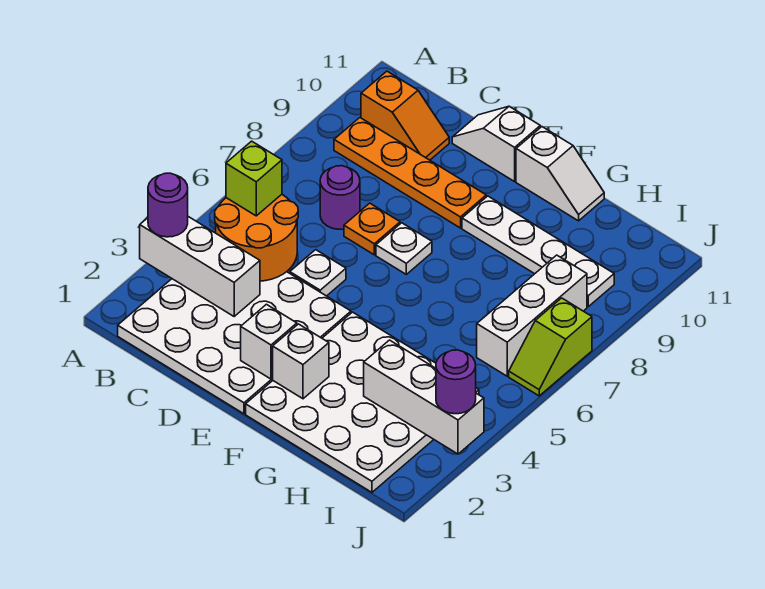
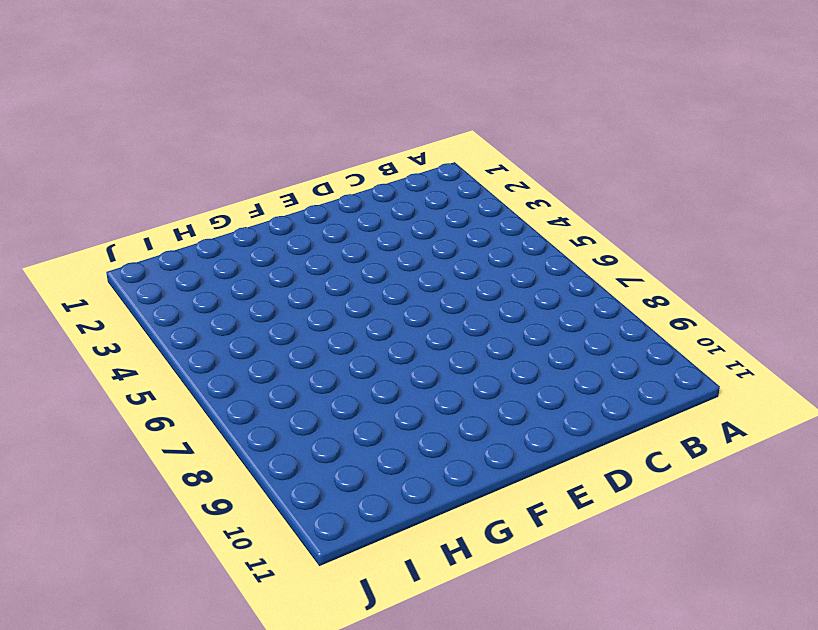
none -> white 4x4 plate [118,272,351,414]
none -> orange 1x4 plate [334,118,486,228]
none -> orange 1x2 slope [361,71,449,160]

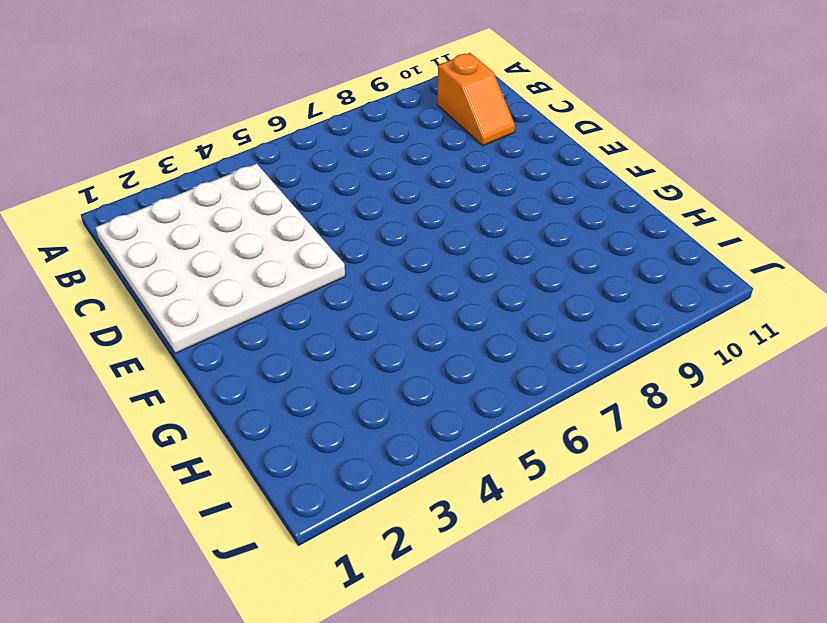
none -> orange 1x4 plate [334,118,486,228]
none -> purple 1x1 round brick [320,166,360,229]
none -> white 1x1 plate [290,250,346,296]

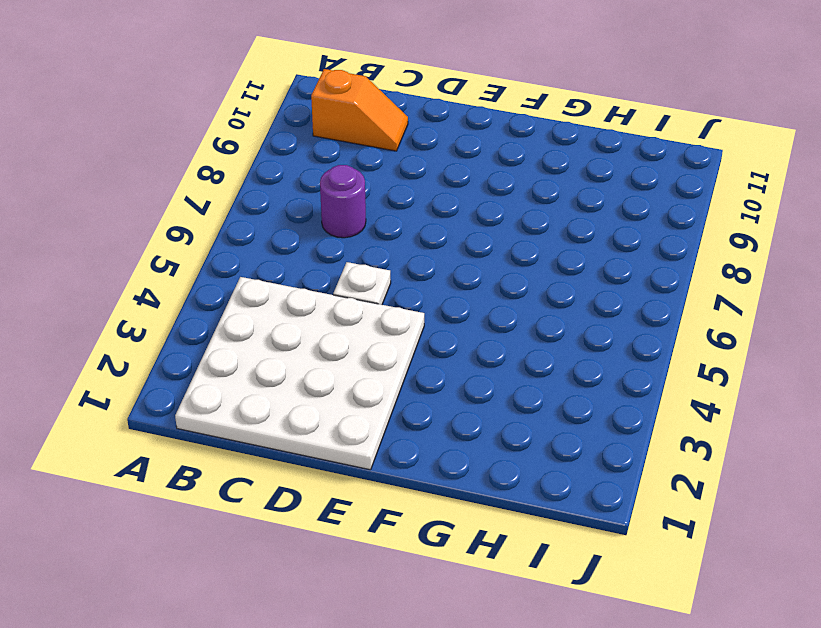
none -> orange 1x4 plate [334,118,486,228]
none -> orange 1x1 plate [344,203,400,255]
none -> white 1x2 slope [452,106,540,182]

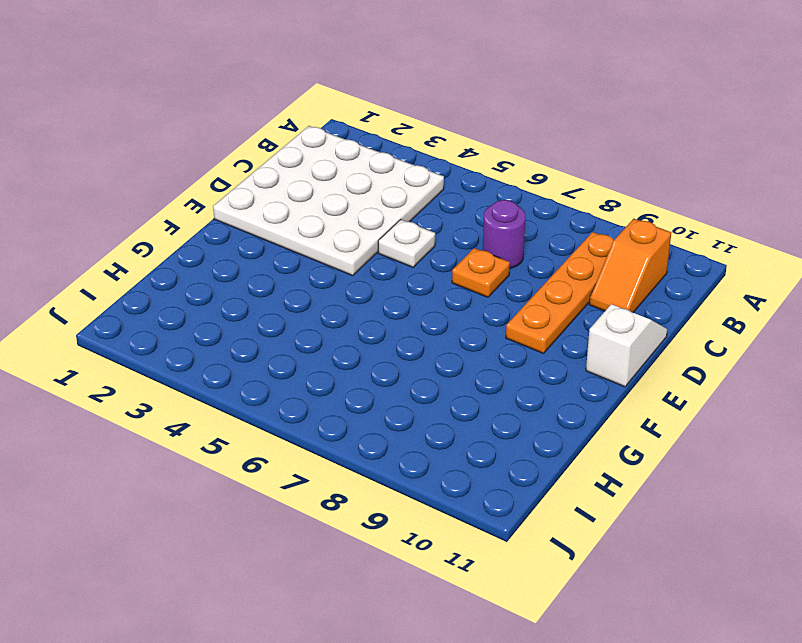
none -> white 1x1 plate [376,223,432,274]
none -> white 4x4 plate [246,312,479,492]
none -> white 1x4 plate [462,196,614,307]

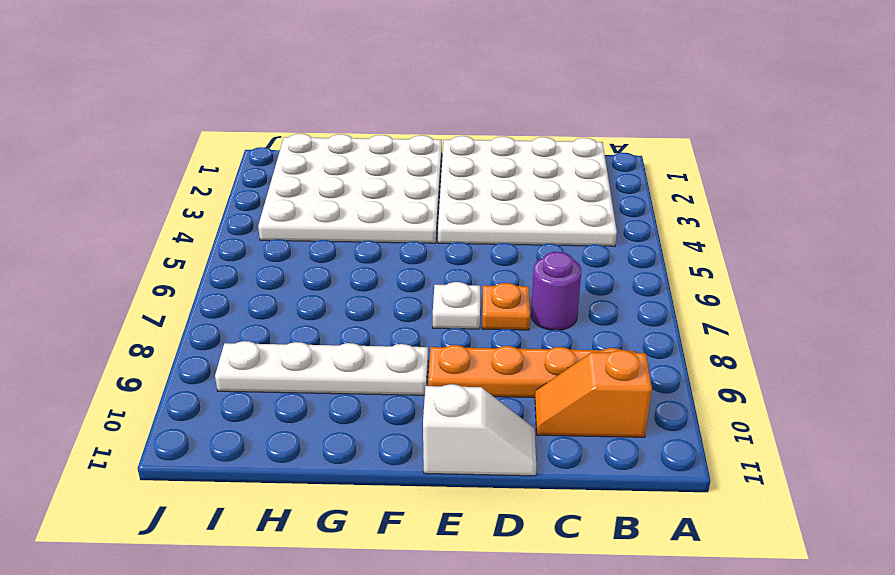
none -> white 1x1 plate [290,250,346,296]
none -> white 1x2 slope [516,127,604,221]
none -> white 1x3 brick [477,255,587,376]

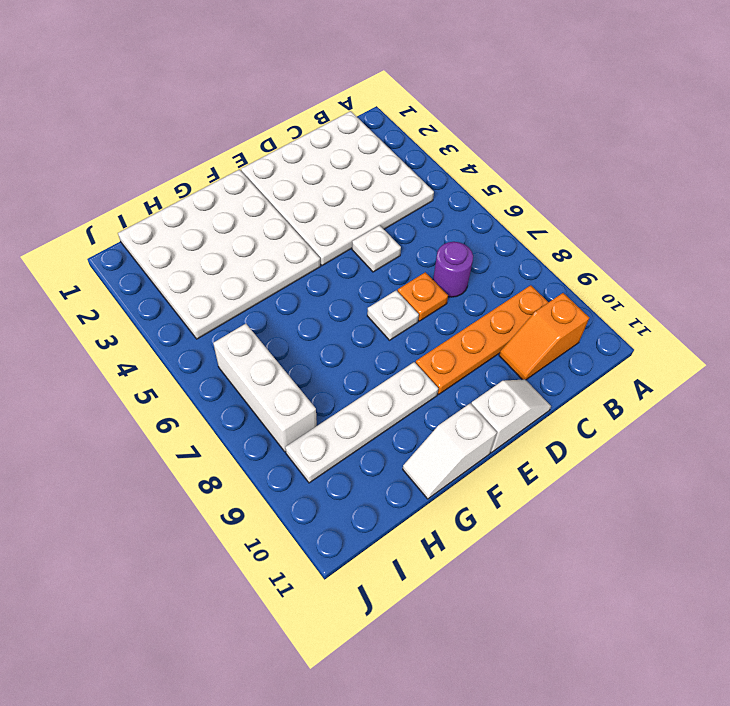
none -> lime 1x2 slope [509,298,592,396]
none -> white 1x3 brick [140,217,260,316]
none -> orange 2x2 round brick [215,195,298,281]

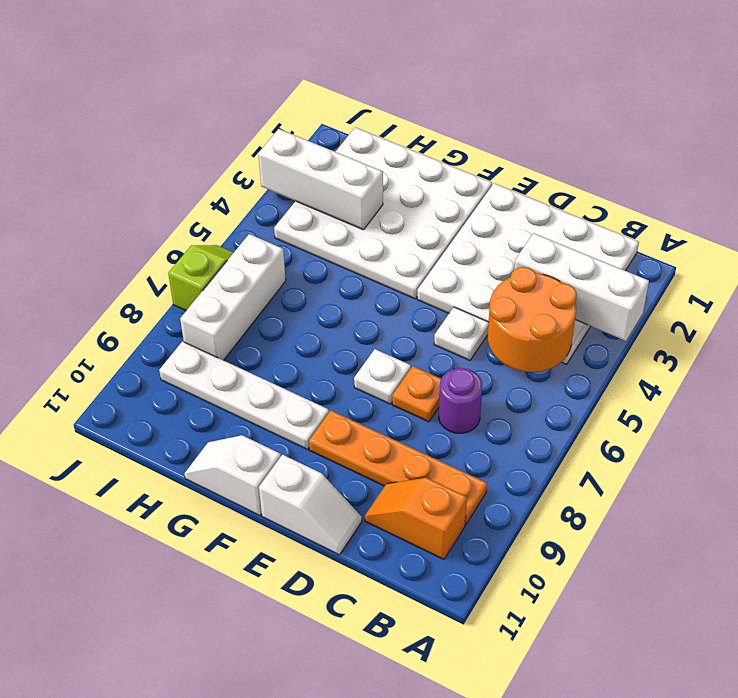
none -> white 1x1 brick [241,304,297,379]
none -> white 1x1 brick [273,324,329,399]
none -> purple 1x1 round brick [148,173,188,237]

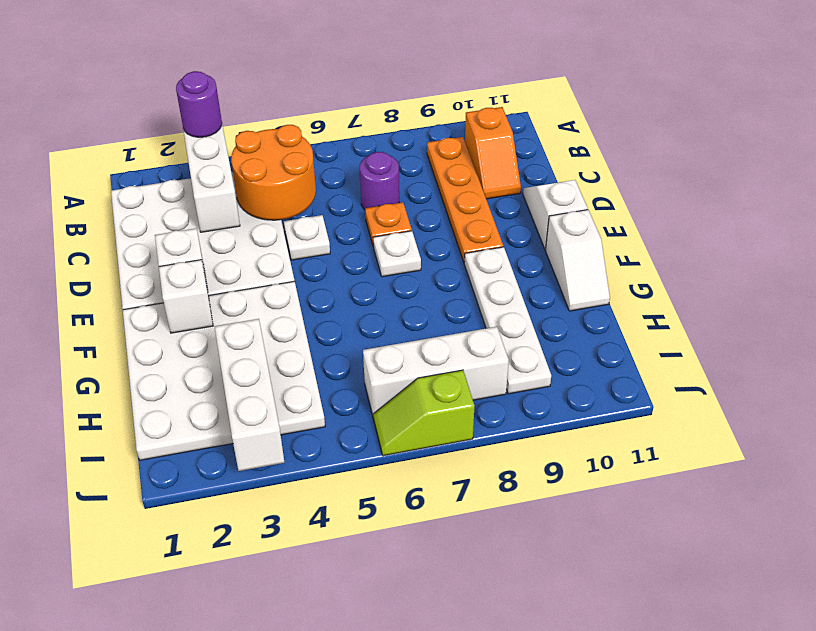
none -> lime 1x1 brick [226,141,282,216]
none -> purple 1x1 round brick [436,350,476,414]

